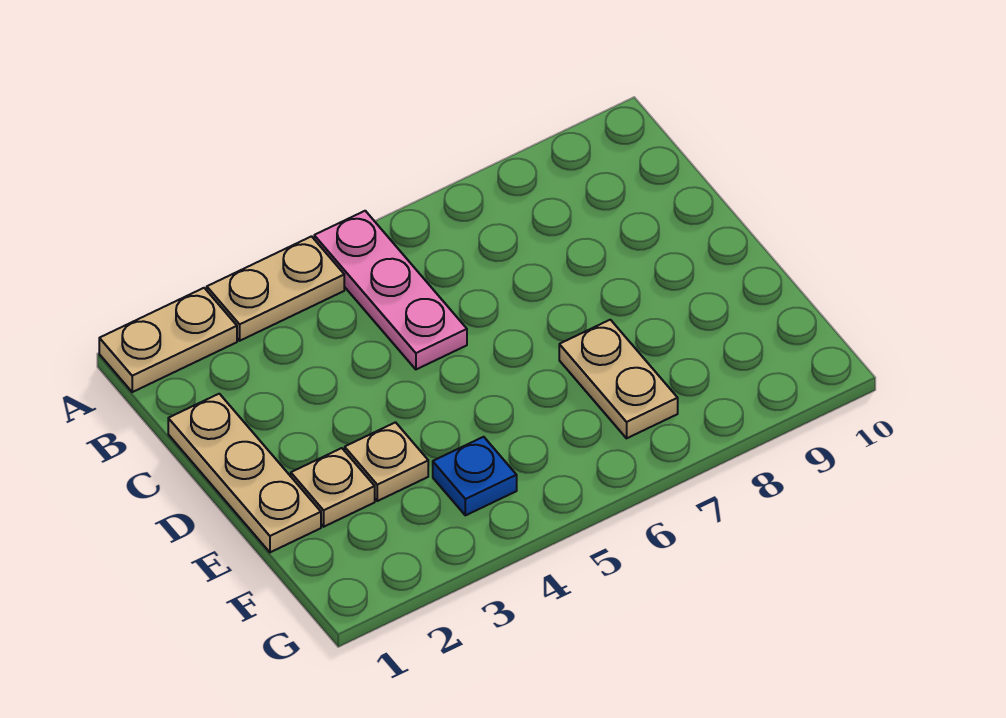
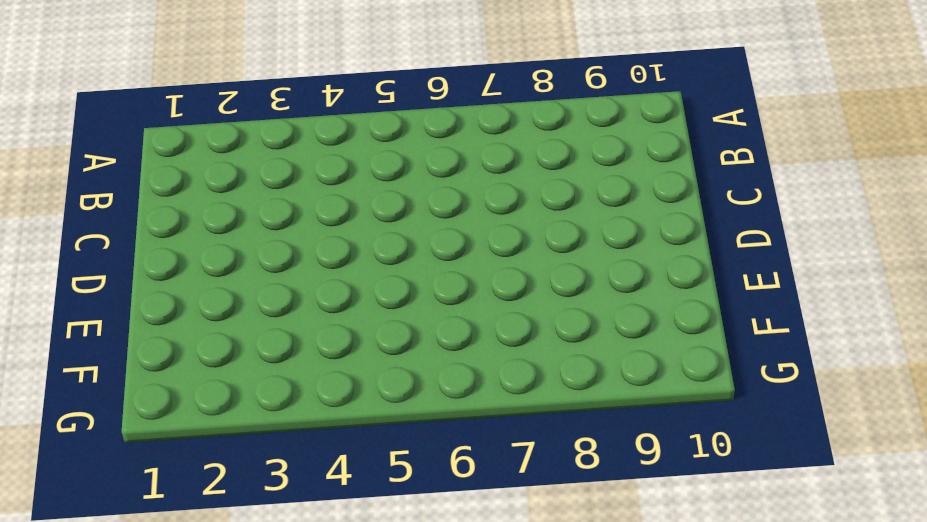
none -> tan 1x2 plate [99,288,237,392]
none -> tan 1x2 plate [207,236,344,341]

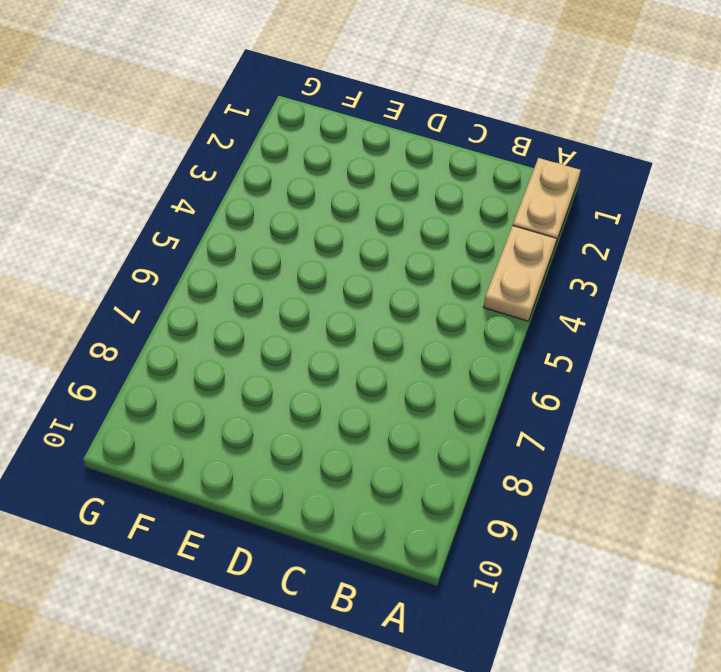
none -> pink 1x3 plate [314,211,467,369]
none -> tan 1x3 plate [168,394,321,552]

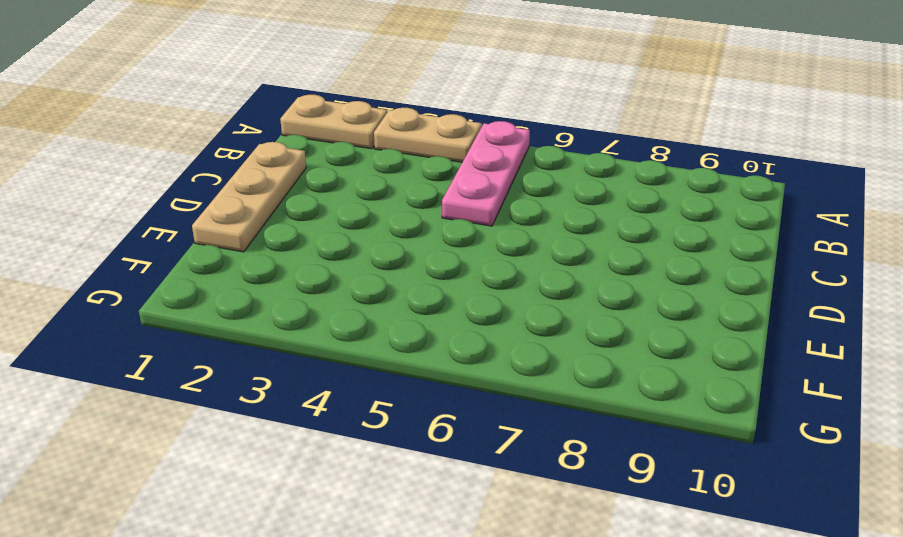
none -> tan 1x1 plate [291,448,375,527]
none -> tan 1x1 plate [345,422,428,501]

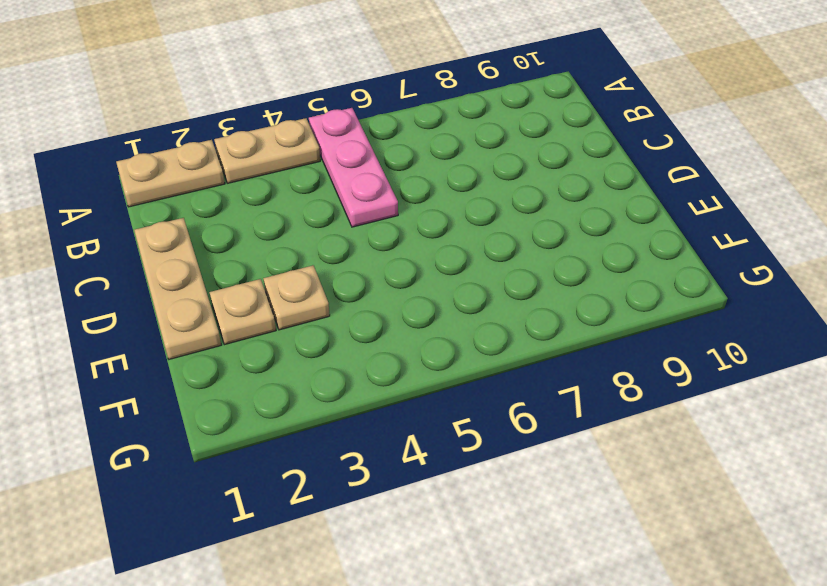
none -> tan 1x2 plate [559,320,678,438]
none -> blue 1x1 plate [433,437,517,515]

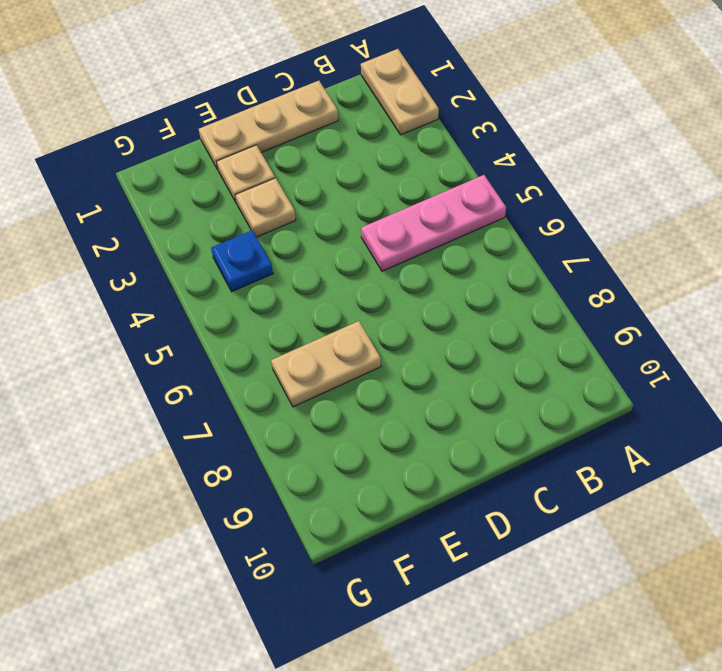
none -> tan 1x2 plate [207,236,344,341]

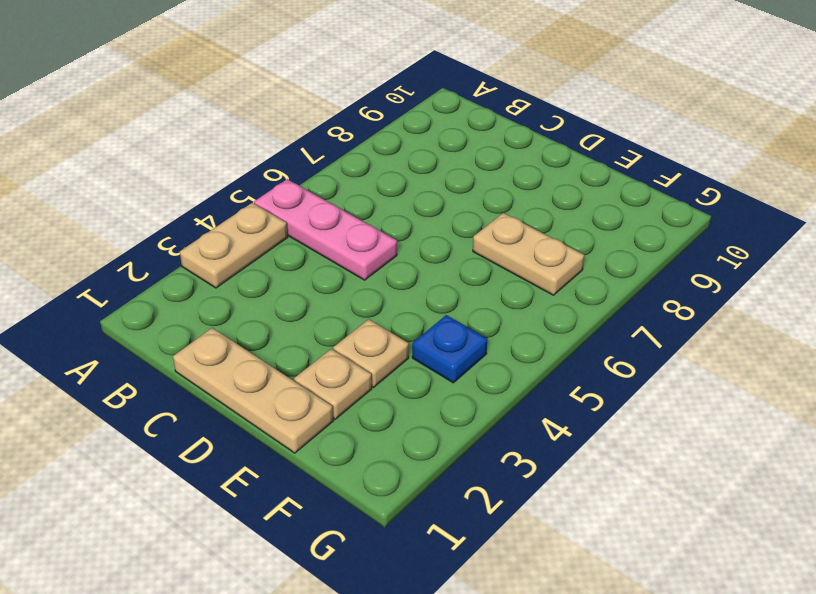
none -> tan 1x2 plate [99,288,237,392]

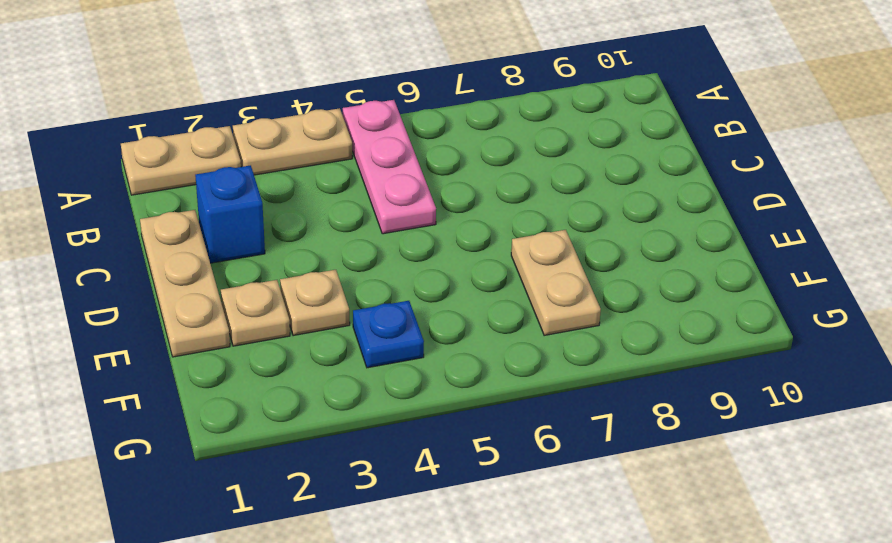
blue 1x1 brick [195,165,265,263] -> none

